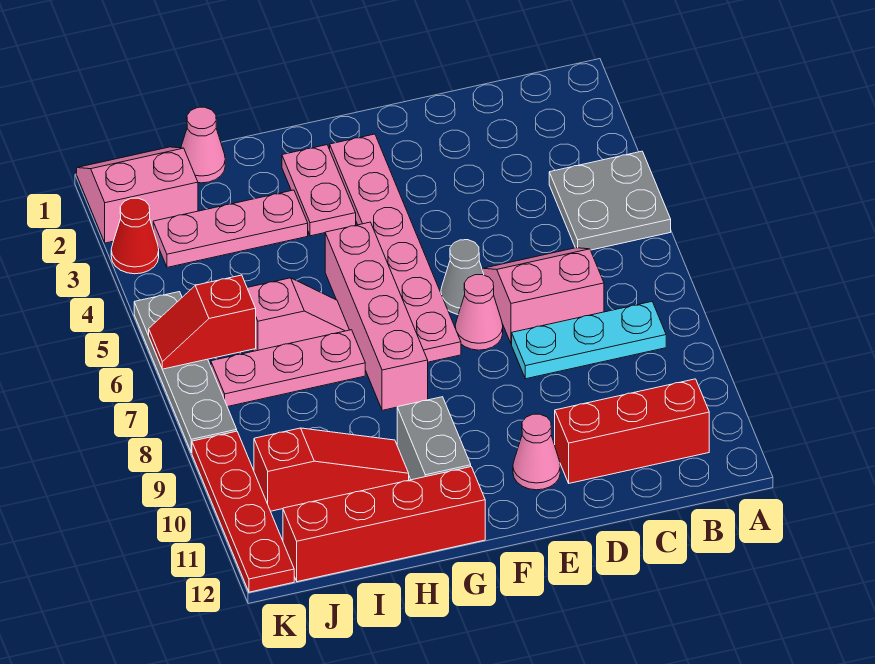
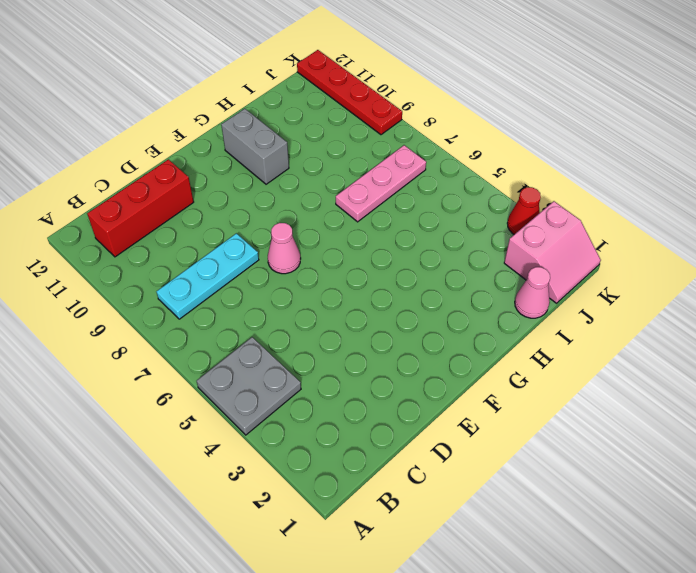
none -> pink 2x2 slope [483,248,604,344]
none -> grey 1x1 cone [441,240,484,314]
none -> pink 1x1 cone [513,414,560,490]

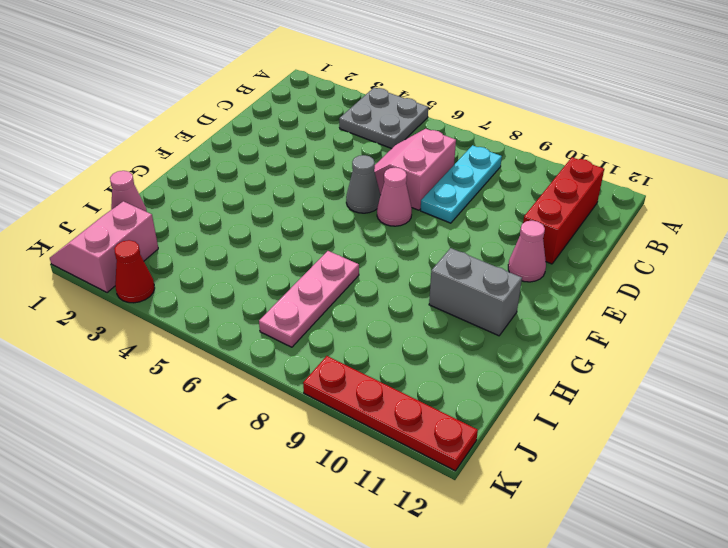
none -> pink 1x6 plate [330,134,461,362]
none -> pink 1x2 plate [282,145,356,236]
none -> pink 1x4 brick [325,222,428,410]

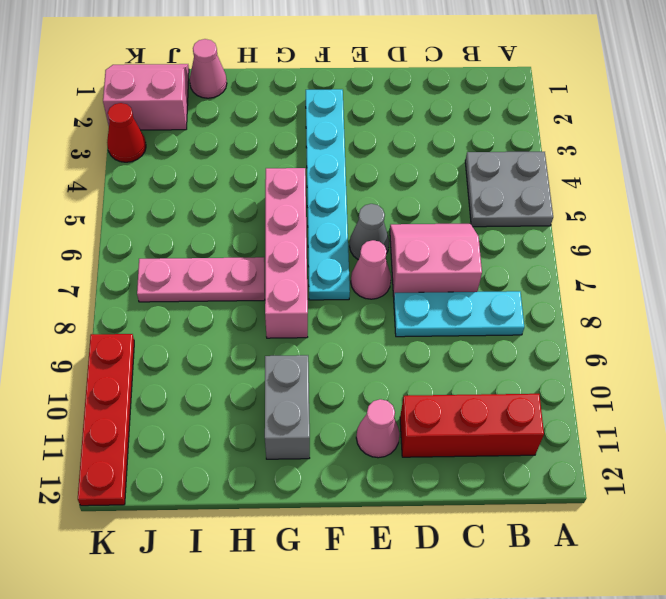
cyan 1x6 plate [306,89,350,300] -> pink 1x6 plate [330,134,461,362]
none -> pink 1x2 plate [282,145,356,236]
none -> red 1x4 brick [283,467,485,582]
none -> pink 1x3 plate [153,190,308,267]

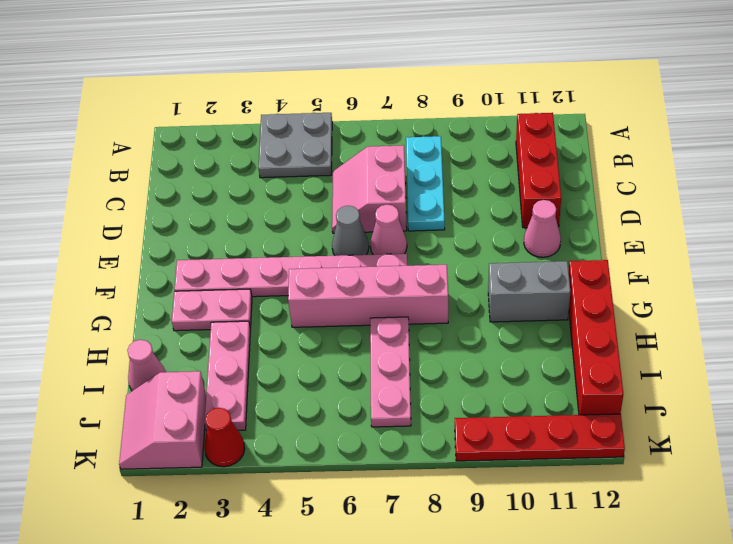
none -> pink 1x2 slope [247,278,349,351]
none -> red 1x3 slope [254,428,409,511]
none -> grey 1x4 plate [134,292,237,453]

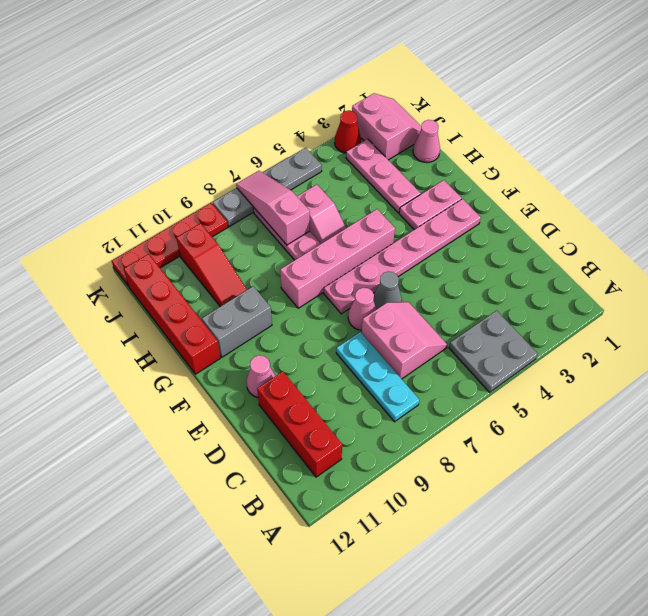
pink 1x3 slope [236,171,310,245] -> none
none -> red 1x2 slope [149,275,256,369]

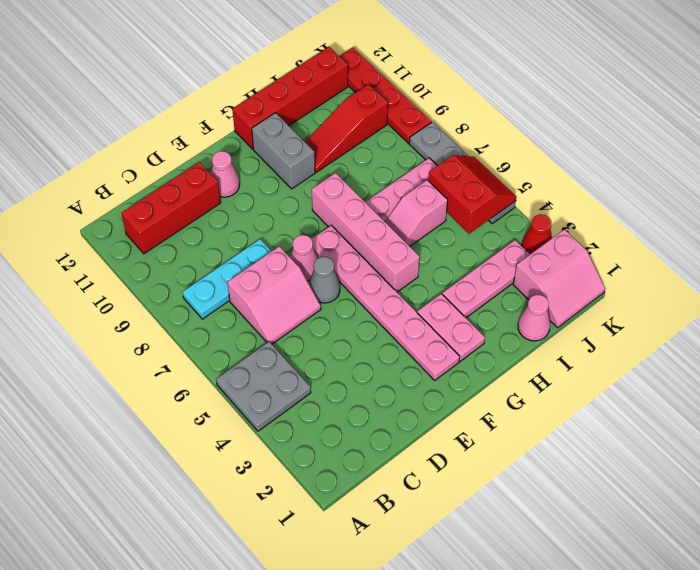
red 2x2 slope [428,155,517,234] -> red 1x2 slope [149,275,256,369]

